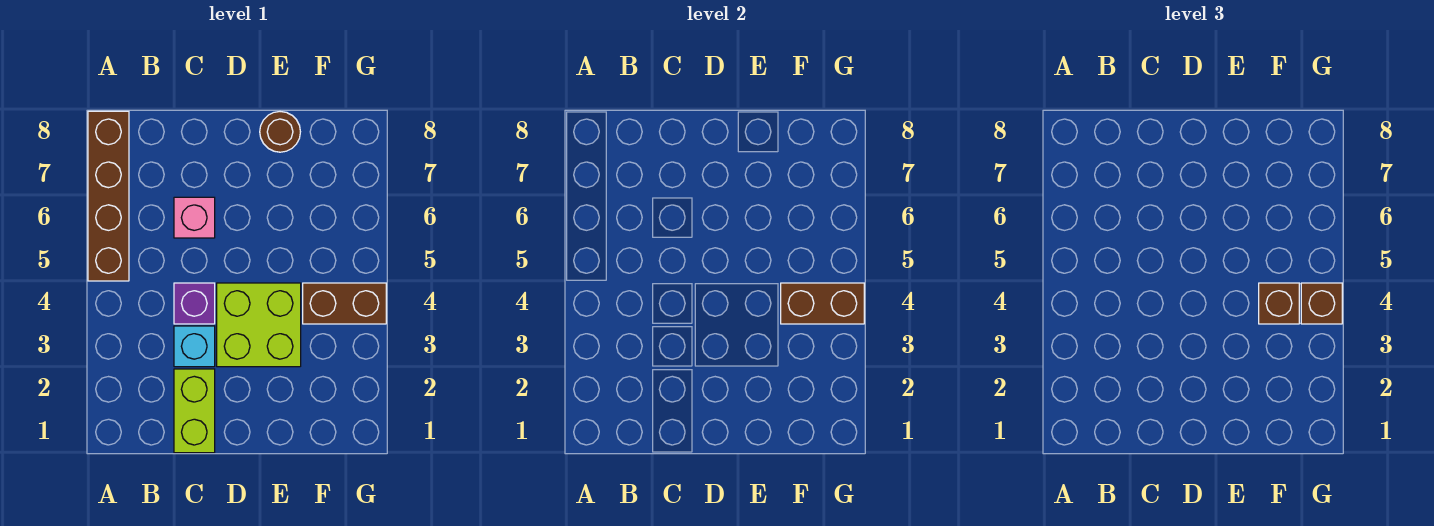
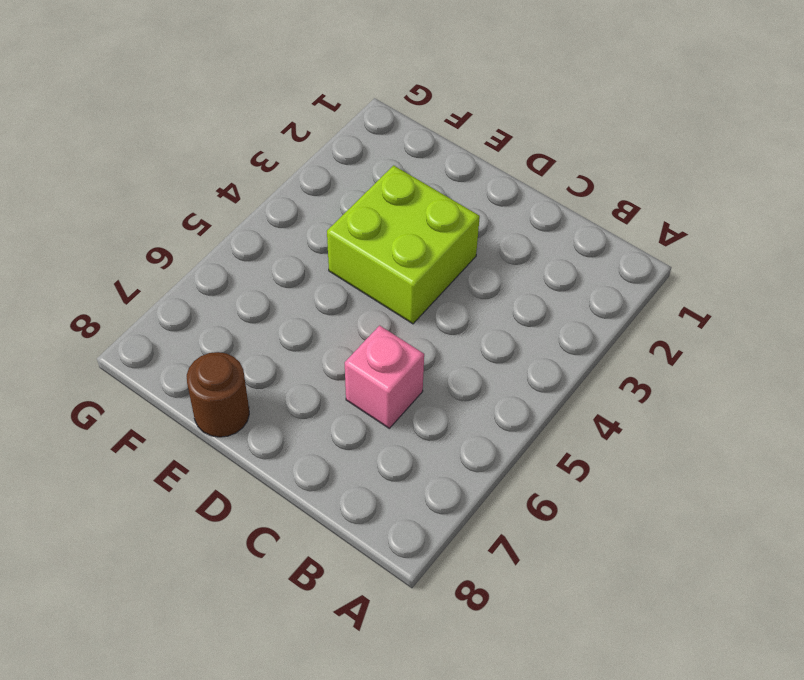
none -> brown 1x4 brick [88,111,129,281]
none -> lime 1x2 brick [174,369,215,453]

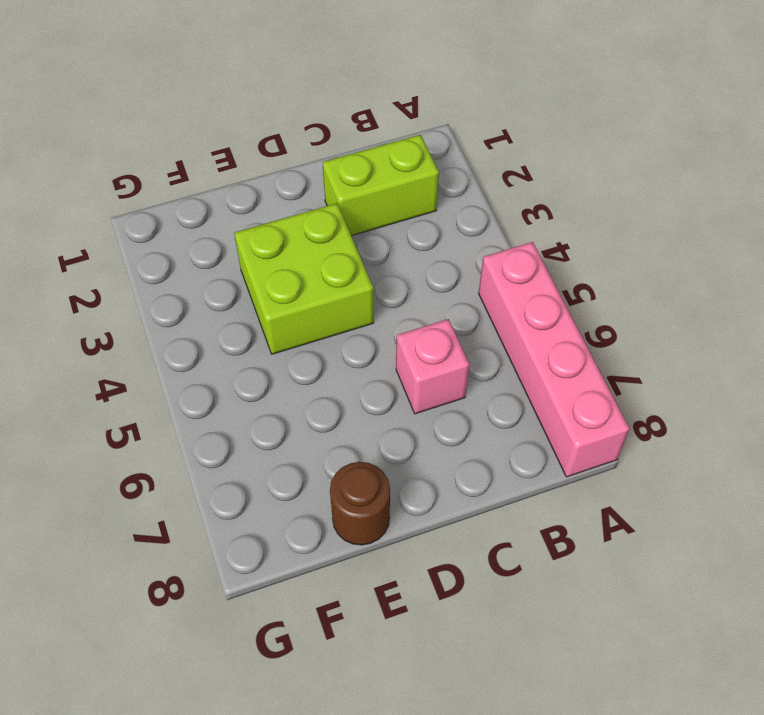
pink 1x4 brick [479,242,630,477] -> brown 1x4 brick [88,111,129,281]
lime 1x2 brick [323,135,439,236] -> lime 1x2 brick turned to [174,369,215,453]
none -> cyan 1x1 brick [174,326,215,367]
none -> purple 1x1 brick [174,283,215,324]

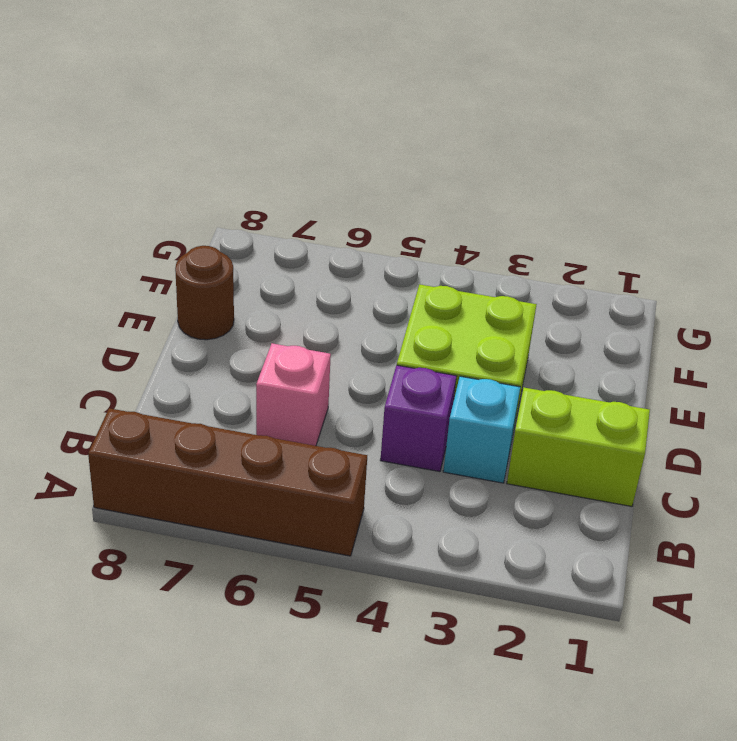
none -> brown 1x2 brick [303,283,386,324]
none -> brown 1x2 brick [781,283,864,324]

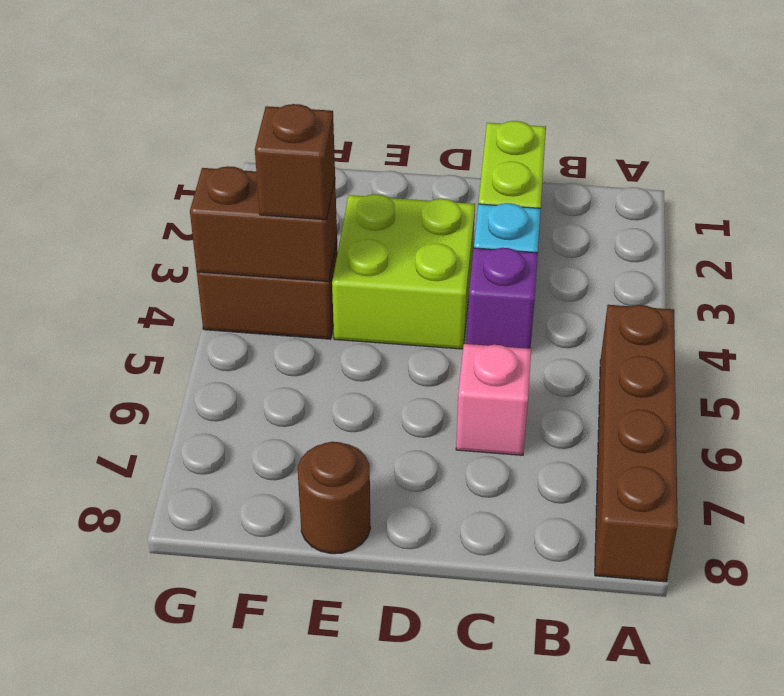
none -> brown 1x1 brick [1301,283,1342,324]

